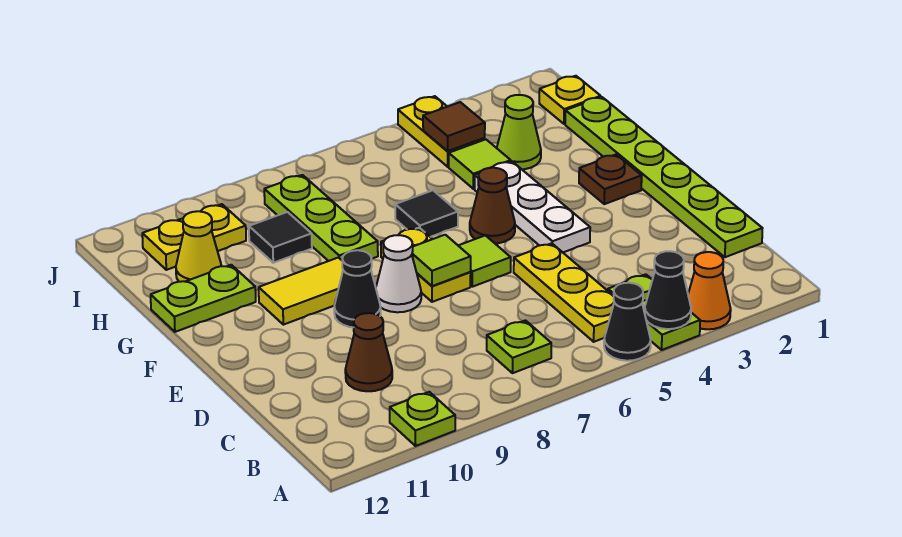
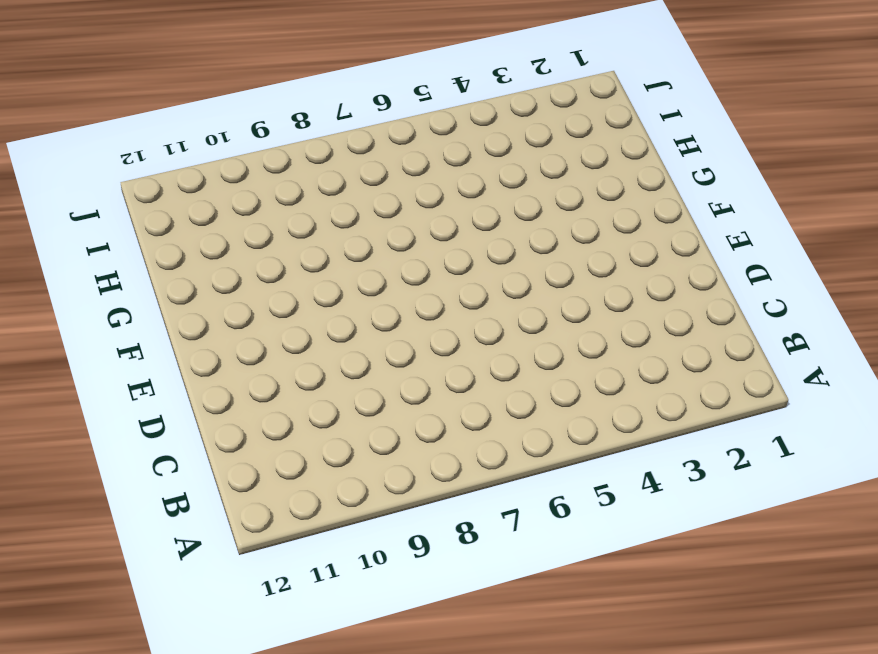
none -> orange 1x1 cone [688,252,731,329]
none -> lime 1x2 plate [608,274,700,350]
none -> black 1x1 cone [604,283,651,361]

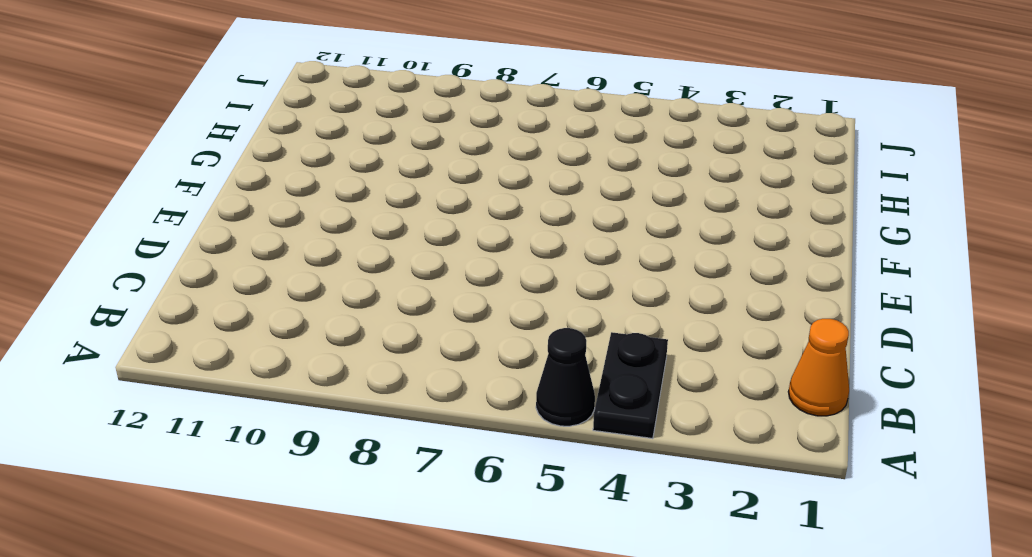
black 1x2 plate [593,332,668,439] -> lime 1x2 plate [608,274,700,350]
orange 1x1 cone [788,319,849,416] -> orange 1x1 cone moved to [688,252,731,329]
none -> lime 1x1 plate [390,392,455,446]
none -> yellow 1x3 plate [514,243,614,342]
none -> lime 1x1 plate [487,320,551,373]

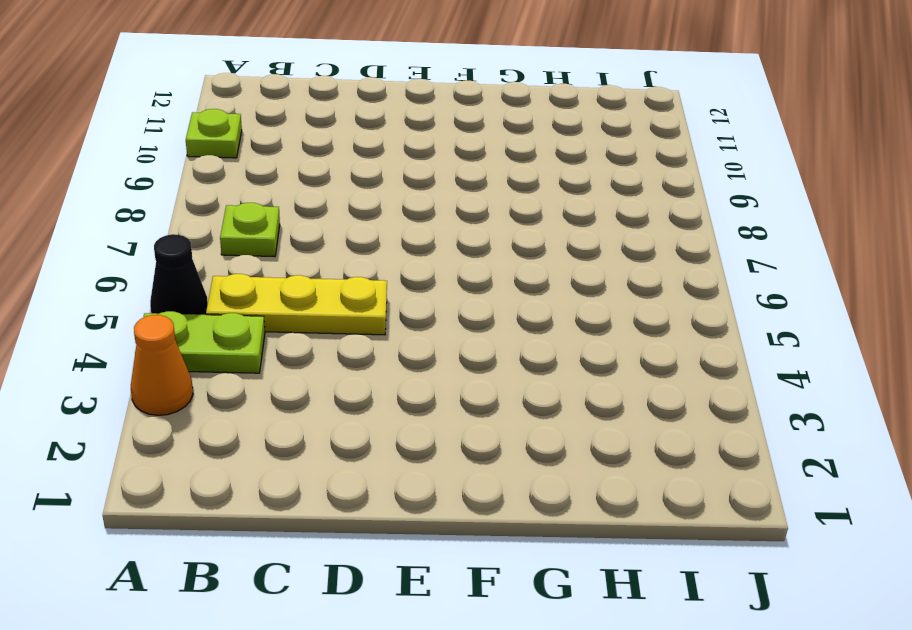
none -> lime 1x6 plate [565,97,763,257]
none -> brown 1x1 cone [345,313,392,391]
none -> white 1x3 plate [475,161,590,252]

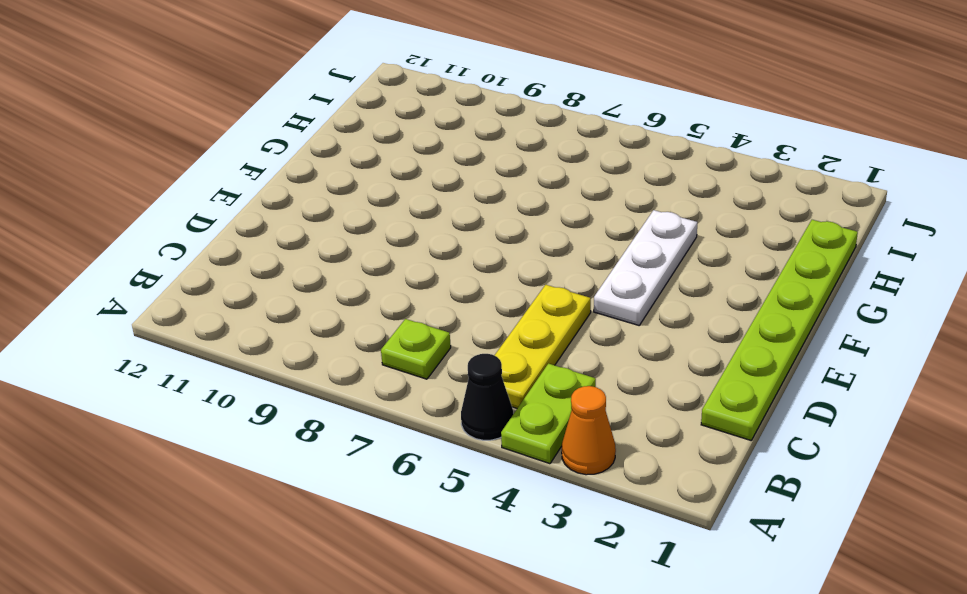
none -> lime 1x1 plate [390,392,455,446]
none -> brown 1x1 cone [345,313,392,391]
none -> lime 1x1 tile [458,235,511,287]

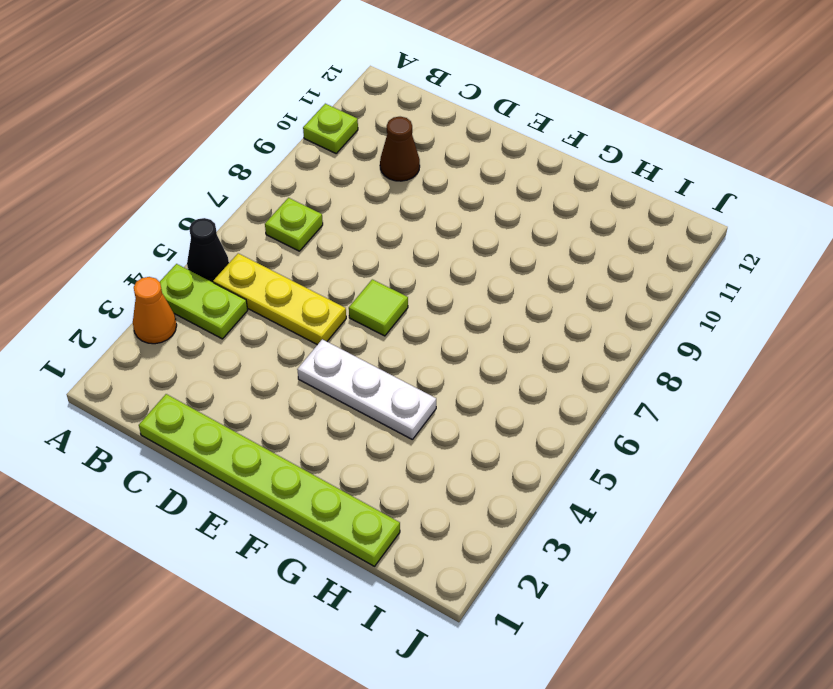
none -> yellow 1x2 plate [381,228,471,302]
none -> white 1x1 cone [376,235,421,312]
none -> black 1x1 cone [334,250,381,327]

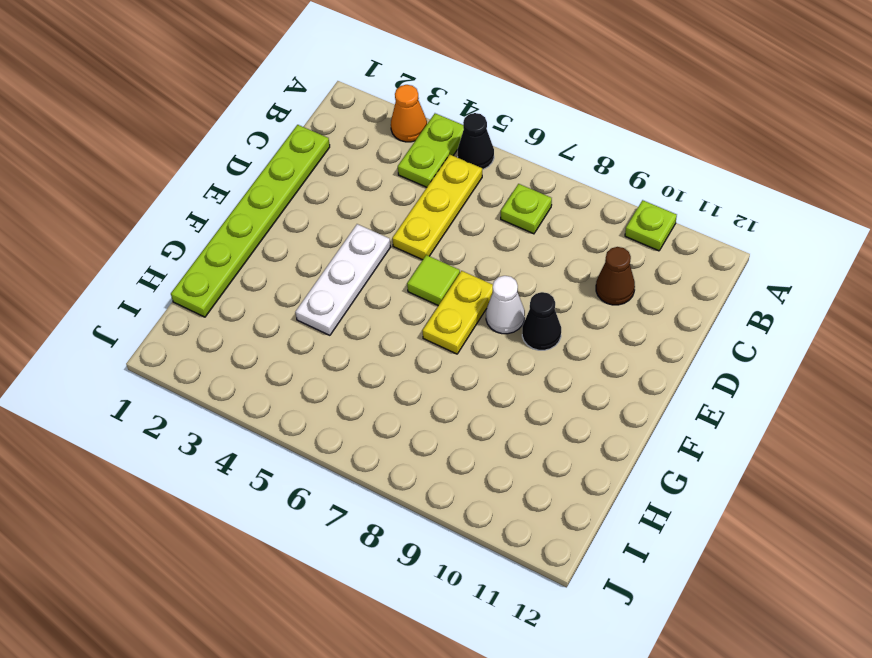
none -> brown 1x1 plate [579,155,642,204]
none -> brown 1x1 cone [470,168,515,243]
none -> yellow 1x2 tile [259,258,343,325]

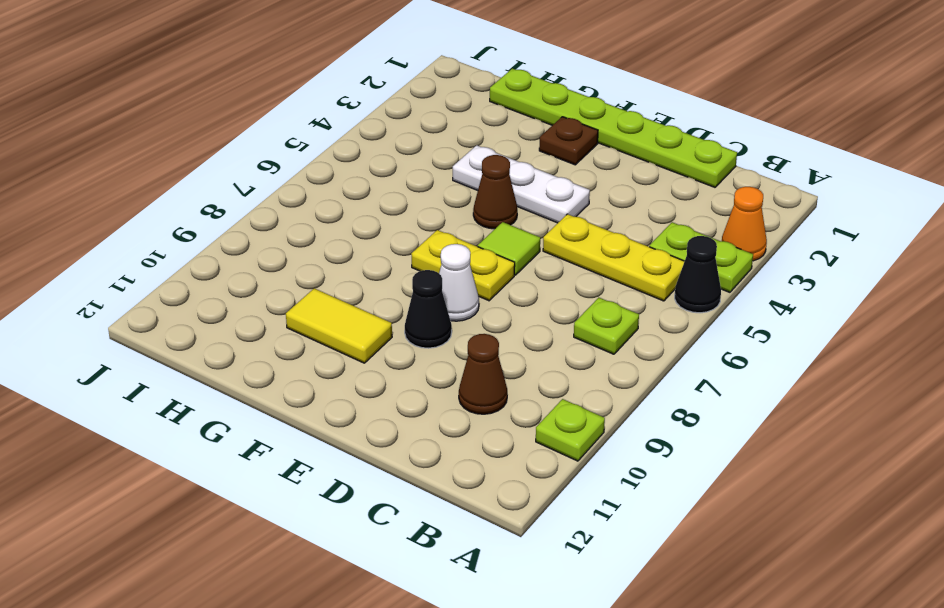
yellow 1x2 tile [286,288,392,363] -> yellow 1x2 tile turned to [259,258,343,325]
none -> black 1x1 tile [395,190,458,237]
none -> lime 1x3 plate [264,175,378,261]
none -> lime 1x2 plate [151,265,256,332]

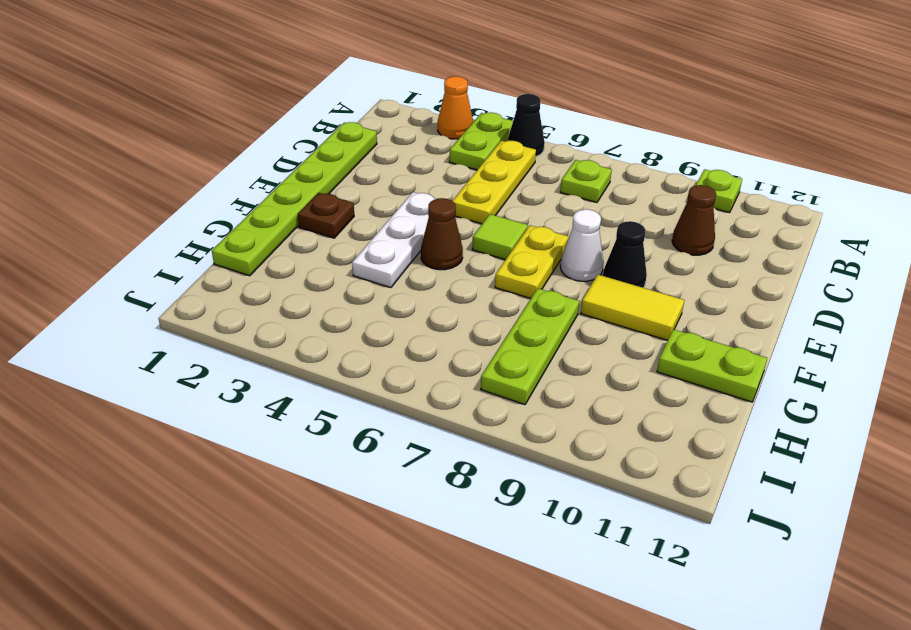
none -> black 1x1 tile [395,190,458,237]
none -> lime 1x1 cone [497,95,541,169]
none -> lime 1x1 tile [449,139,511,189]

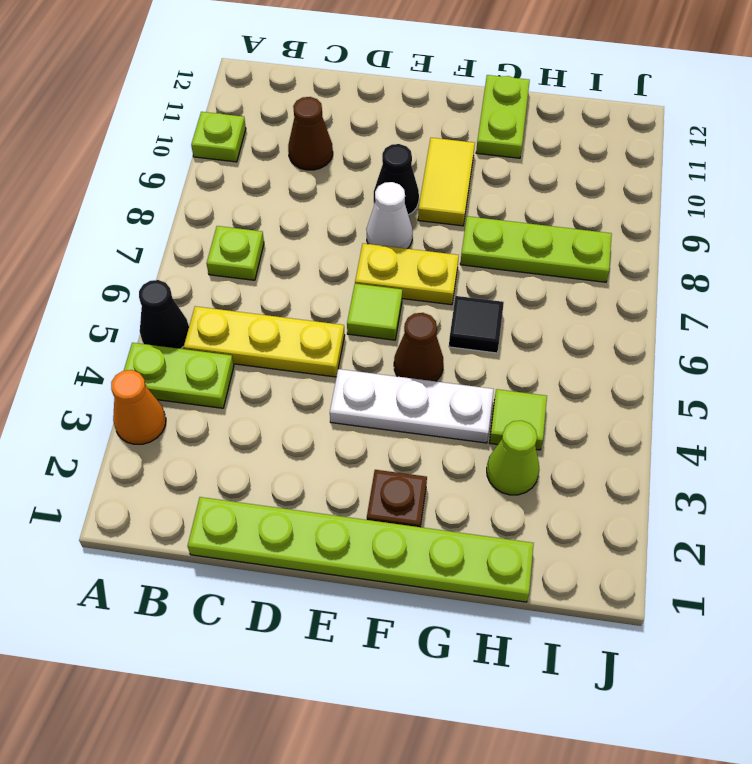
none -> black 1x1 tile [249,212,312,263]
none -> yellow 1x1 cone [176,211,221,282]
none -> yellow 1x1 plate [539,76,601,124]

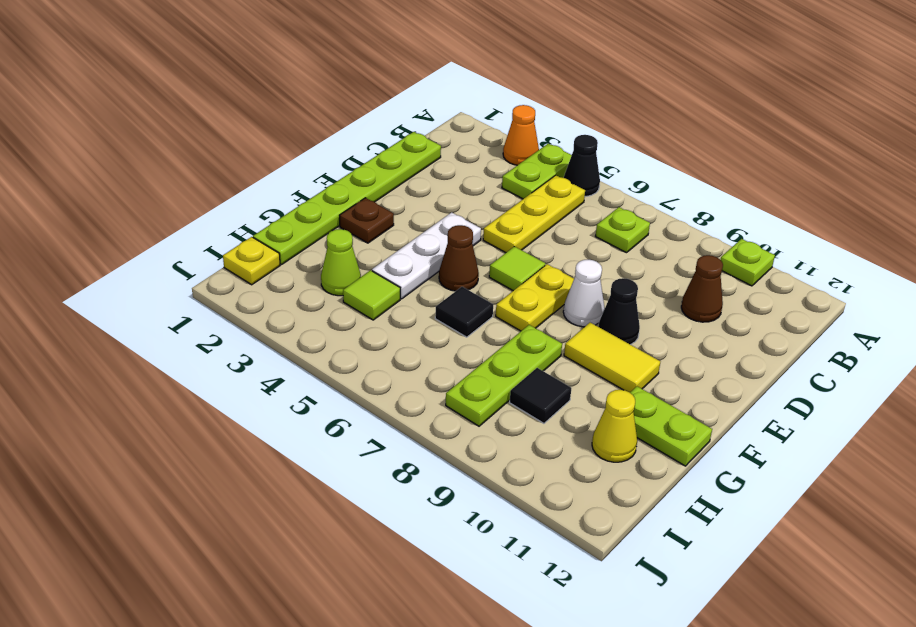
none -> yellow 1x2 plate [398,96,485,167]
none -> yellow 1x2 plate [142,204,246,270]
none -> black 1x1 cone [645,251,691,329]

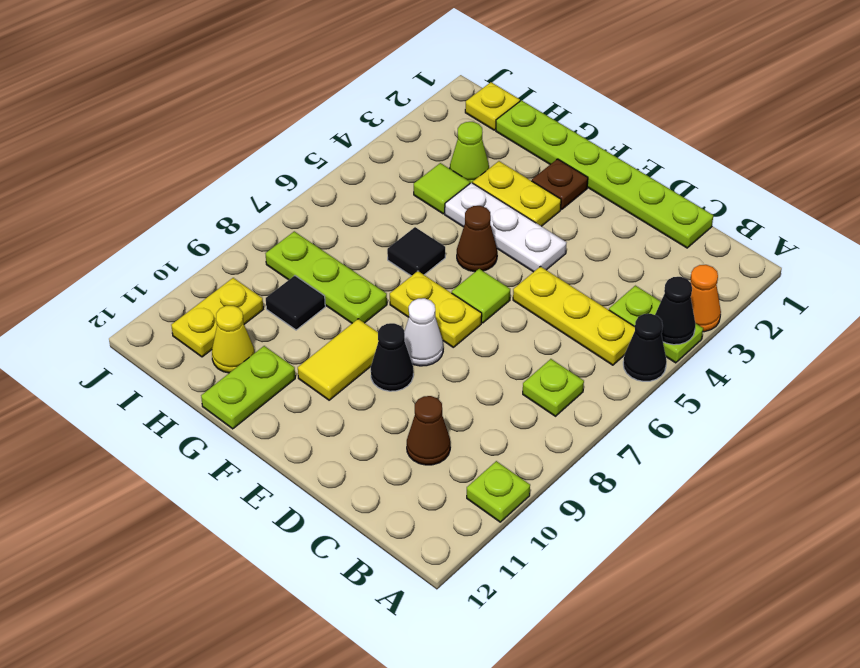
yellow 1x2 plate [473,161,561,226] -> yellow 1x2 plate moved to [398,96,485,167]
none -> lime 1x1 tile [412,235,471,286]
none -> brown 1x1 tile [423,102,485,151]

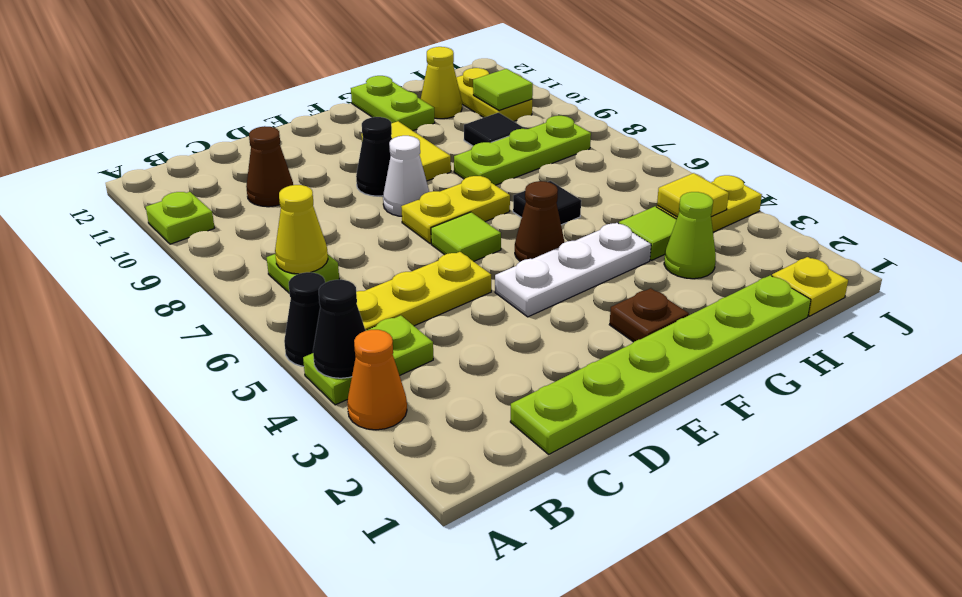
yellow 1x1 cone [275,185,328,274] -> none
yellow 1x1 tile [657,173,729,217] -> brown 1x1 tile [423,102,485,151]
lime 1x1 tile [473,69,533,110] -> lime 1x1 tile moved to [412,235,471,286]

